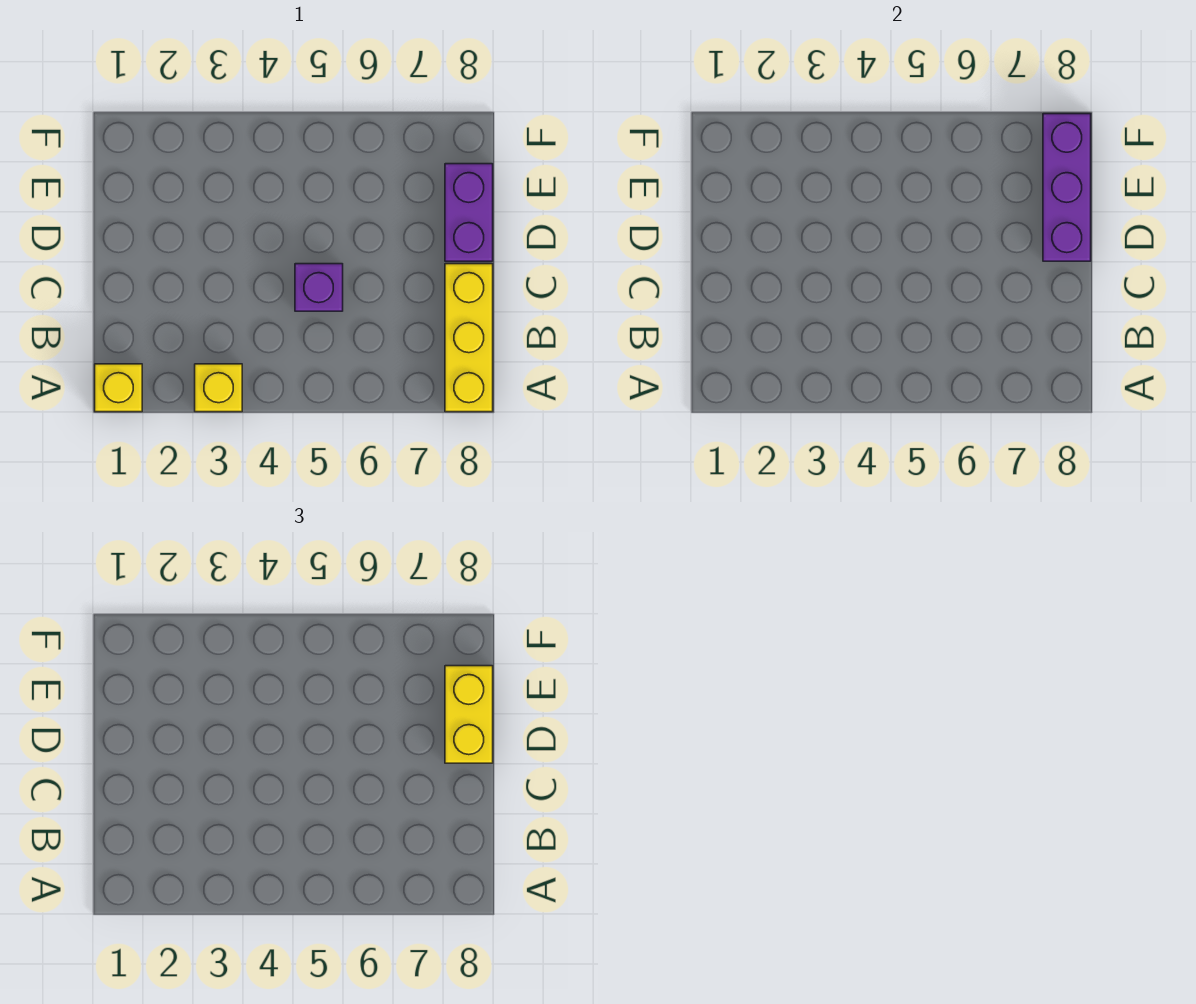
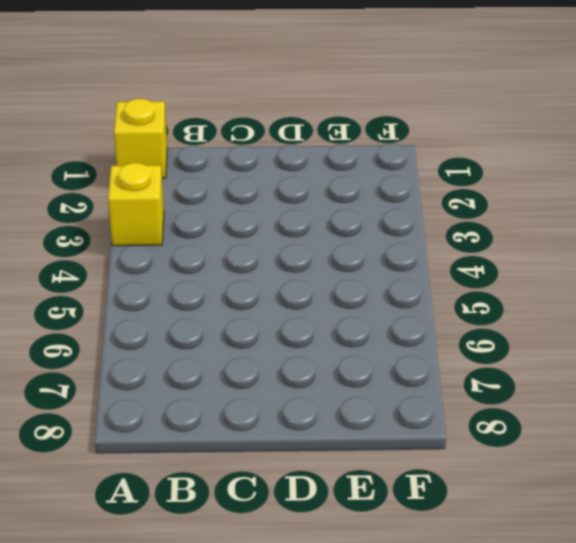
none -> yellow 1x3 brick [445,264,493,412]
none -> purple 1x1 brick [295,264,343,311]

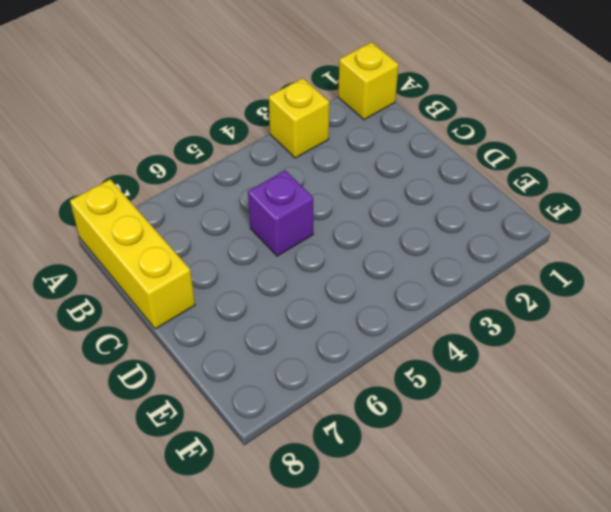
none -> purple 1x2 brick [445,164,493,261]
none -> purple 1x3 brick [1043,114,1091,261]

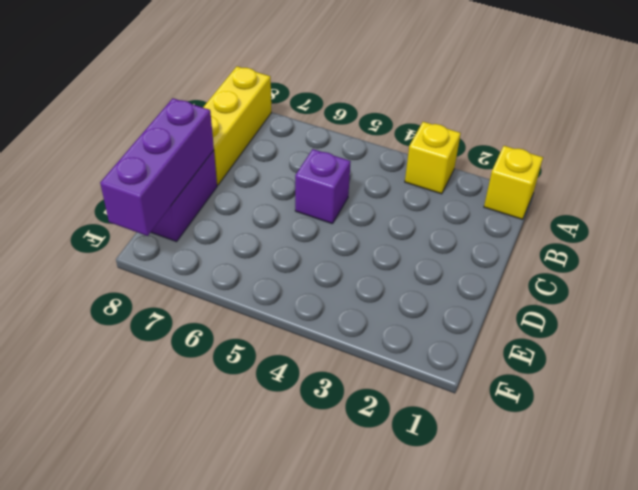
none -> yellow 1x2 brick [445,666,493,763]

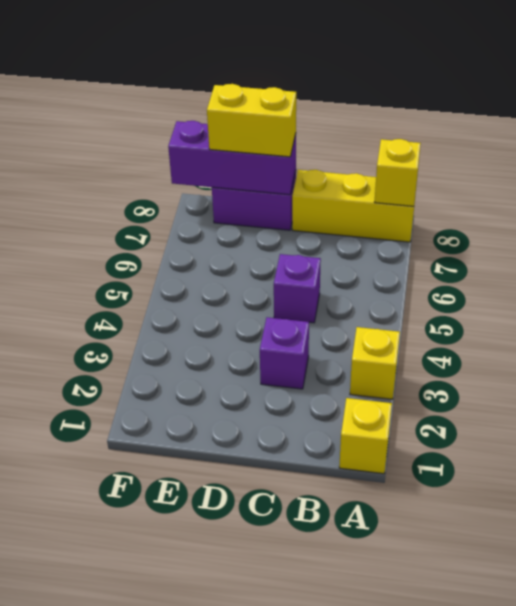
yellow 1x1 brick [375,139,421,206] -> none
purple 1x1 brick [260,317,309,389] -> none

